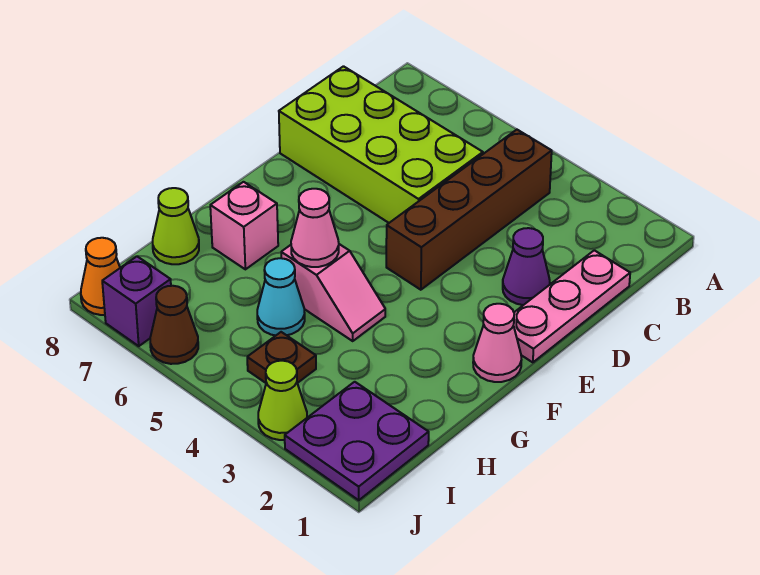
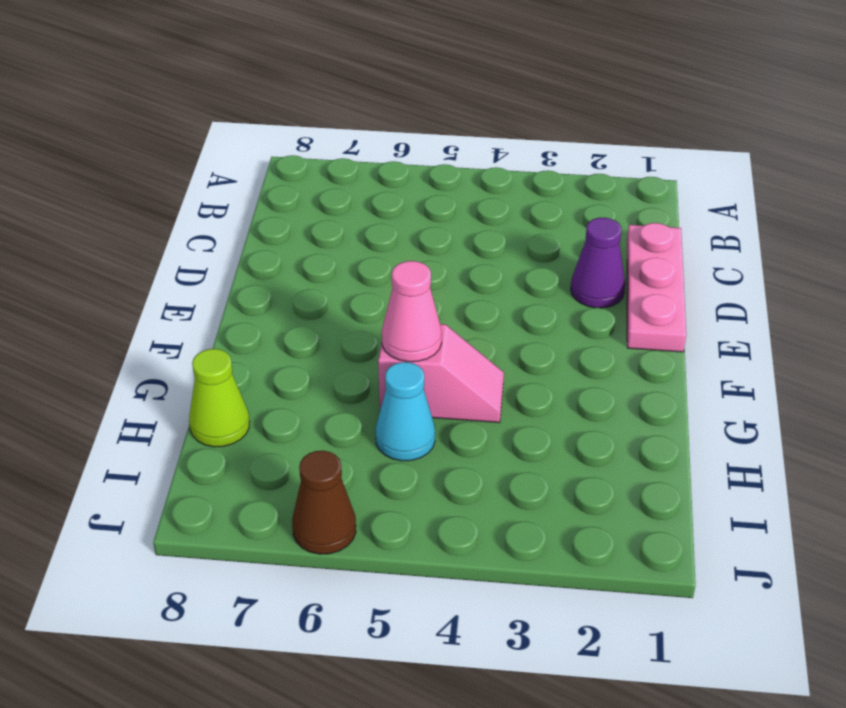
none -> brown 1x4 brick [386,130,552,290]
none -> lime 2x4 brick [279,66,483,223]
none -> pink 1x1 cone [473,304,521,382]

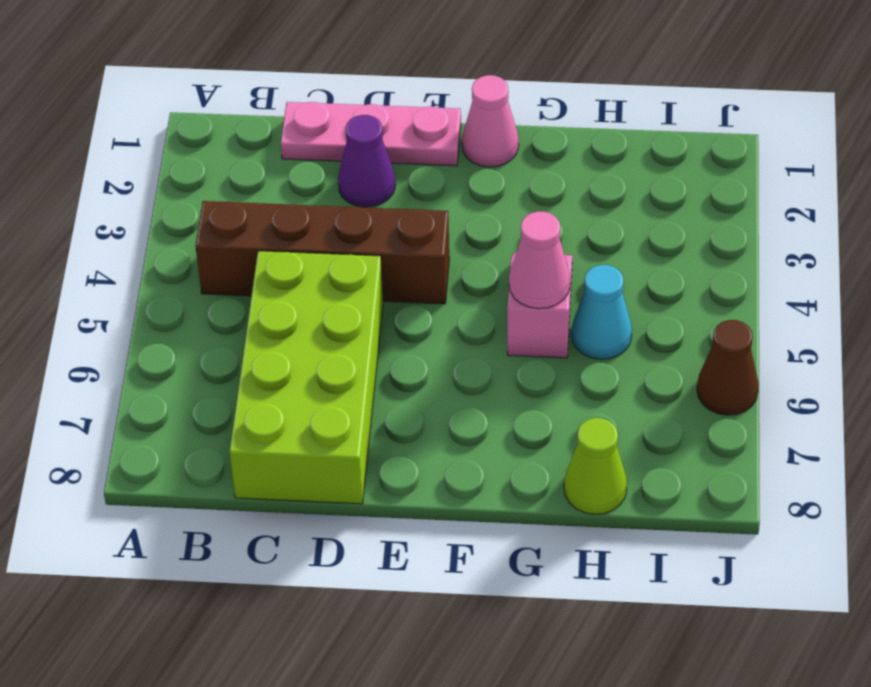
none -> pink 1x1 brick [210,182,278,269]
none -> purple 2x2 plate [285,382,429,500]
none -> brown 1x1 plate [247,332,316,383]

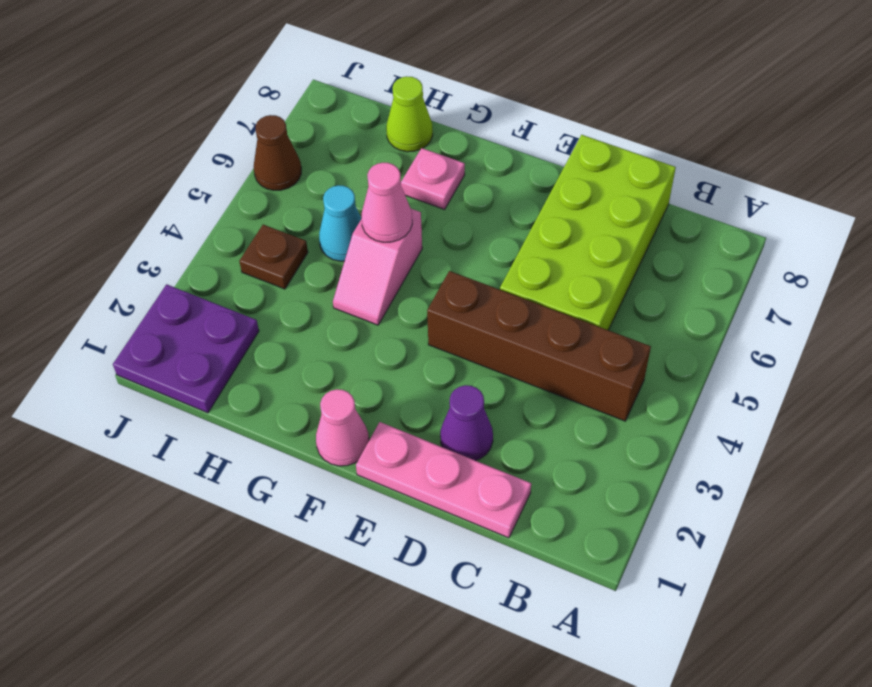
pink 1x1 plate [401,148,465,210] -> pink 1x1 brick [210,182,278,269]
none -> lime 1x1 cone [258,361,307,440]
none -> purple 1x1 brick [102,256,171,346]
none -> orange 1x1 cone [81,238,120,315]

